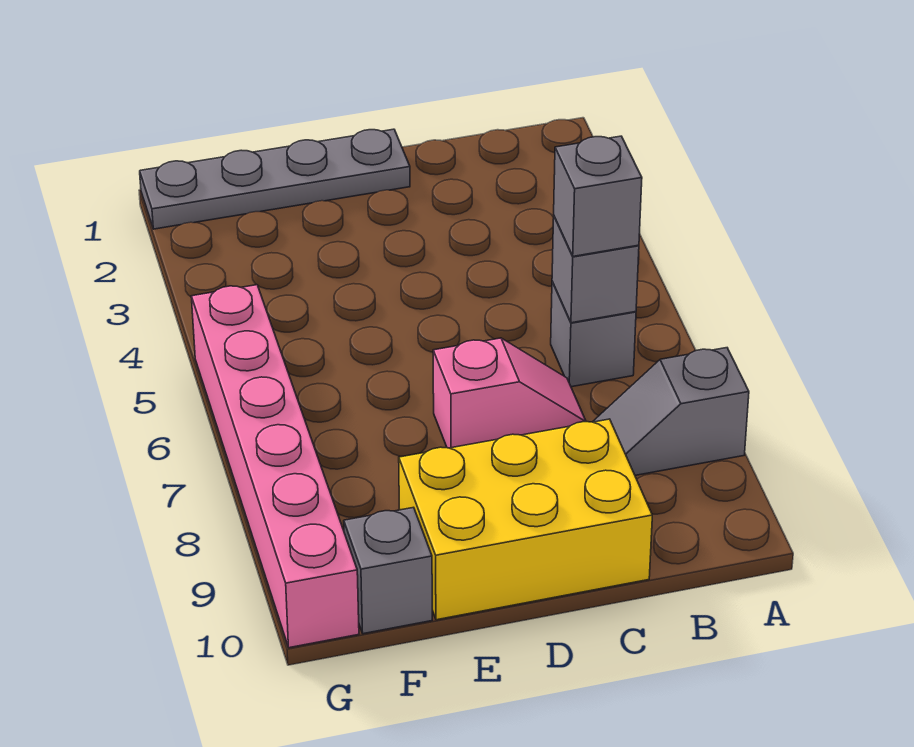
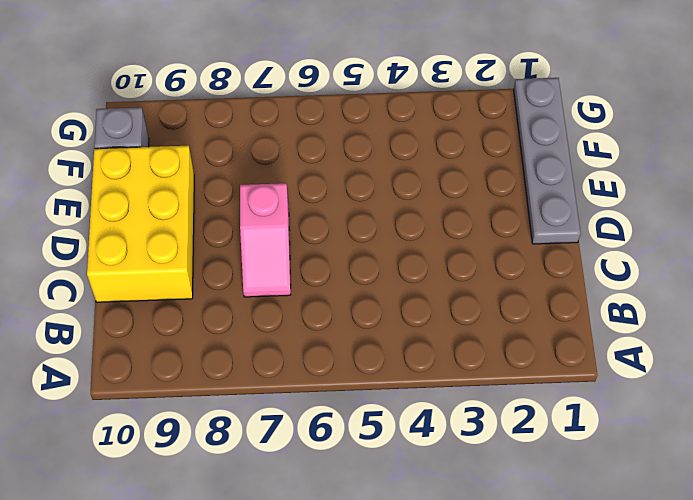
none -> grey 1x2 slope [593,348,749,475]
none -> grey 1x1 brick [551,282,636,387]

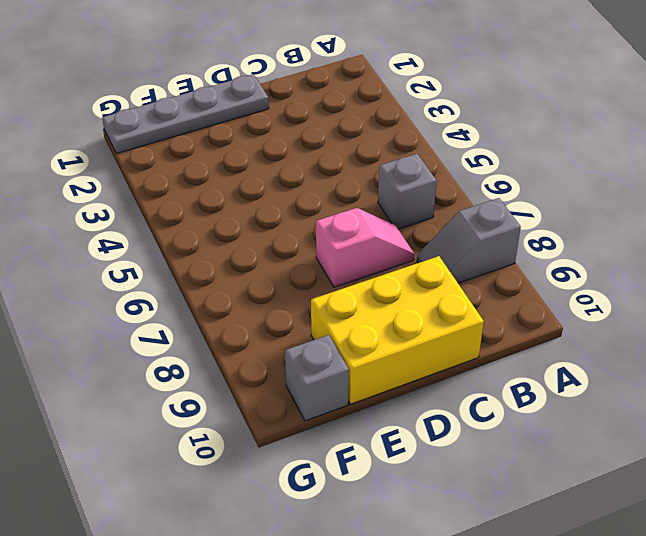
none -> pink 1x6 brick [191,285,359,648]
none -> grey 1x1 brick [552,217,639,323]

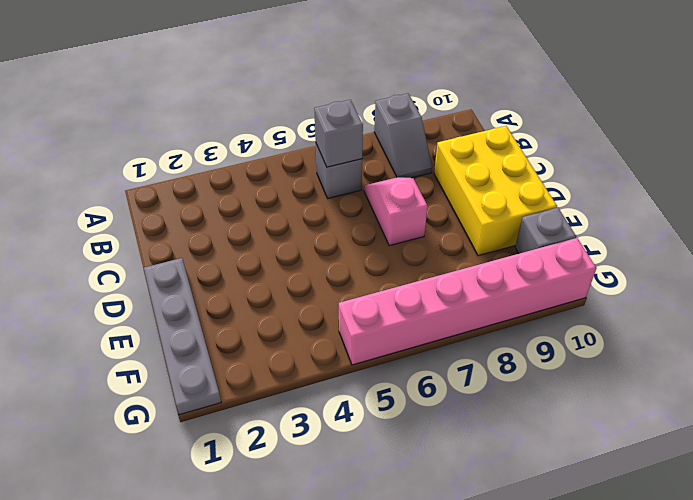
none -> grey 1x1 brick [554,136,642,256]

